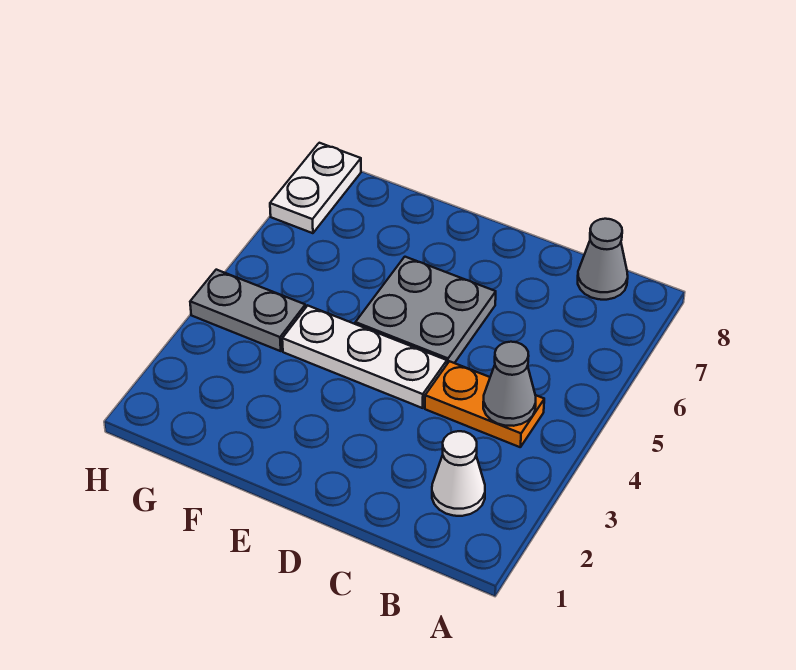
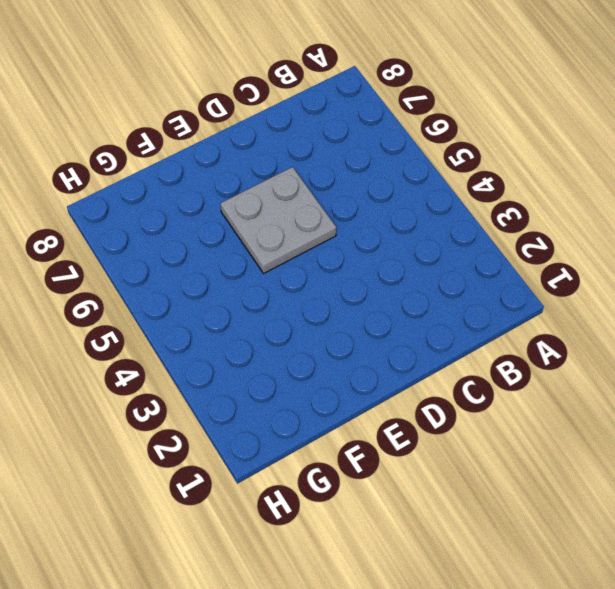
none -> white 1x1 cone [432,431,485,516]
none -> orange 1x2 plate [425,361,544,447]

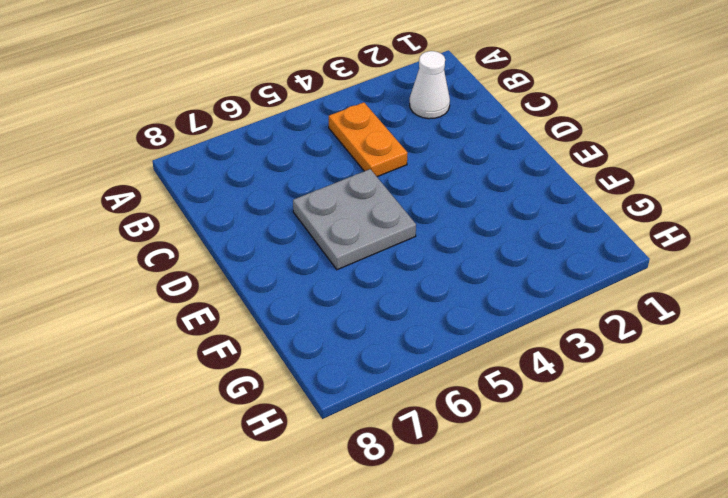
none -> grey 1x1 cone [578,219,628,300]
none -> white 1x3 plate [282,306,447,408]

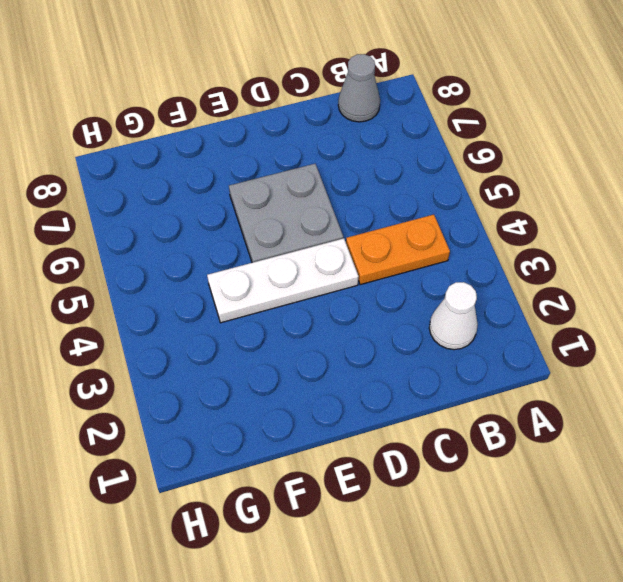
none -> grey 1x2 plate [190,270,305,351]
none -> white 1x2 plate [270,143,361,233]

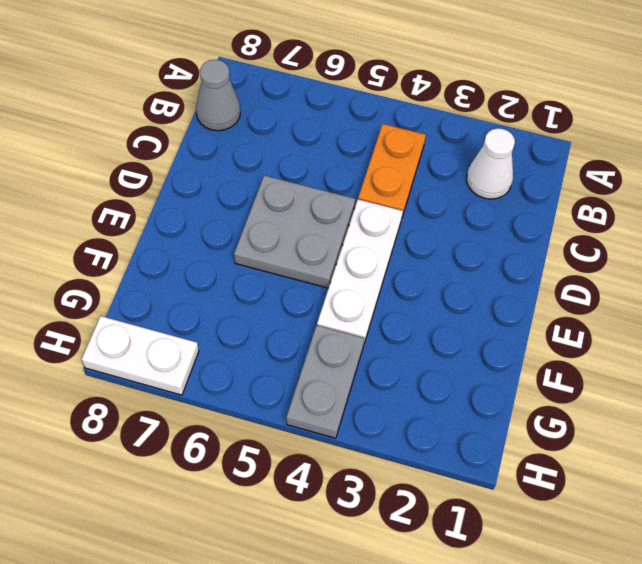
none -> grey 1x1 cone [483,342,536,426]

